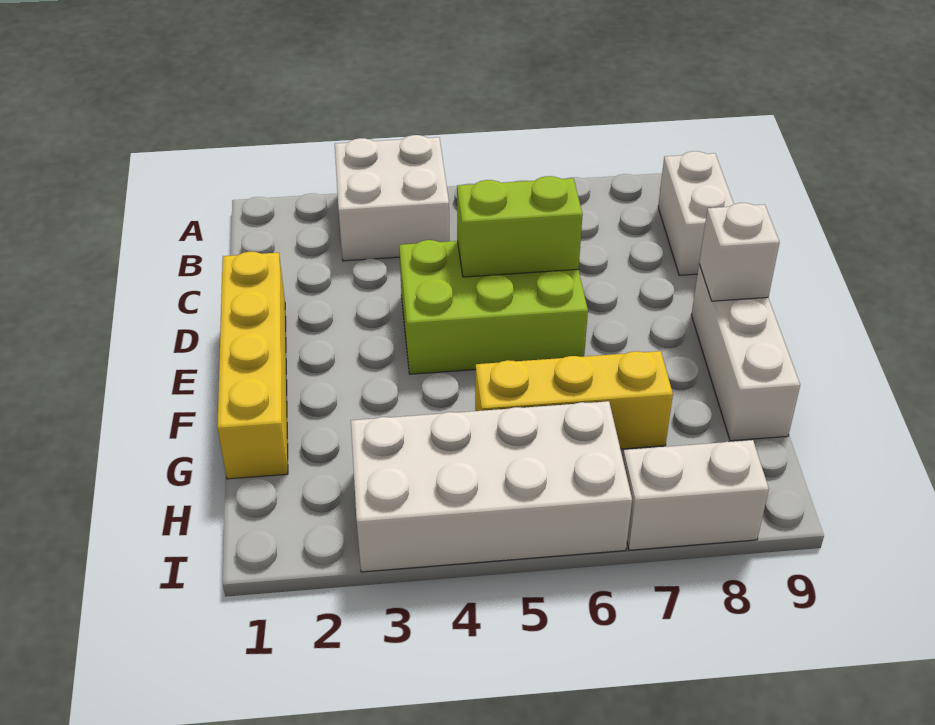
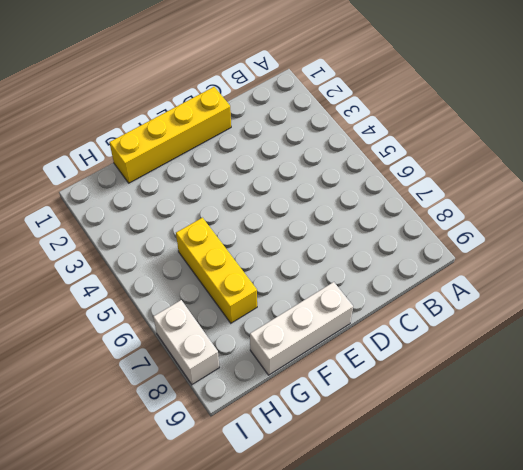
none -> white 2x2 brick [335,135,450,261]
none -> white 1x2 brick [658,151,734,275]

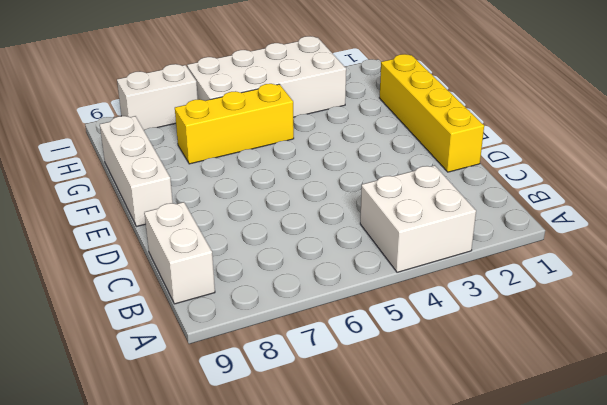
none -> lime 2x3 brick [399,240,588,374]
none -> lime 1x2 brick [457,176,583,277]

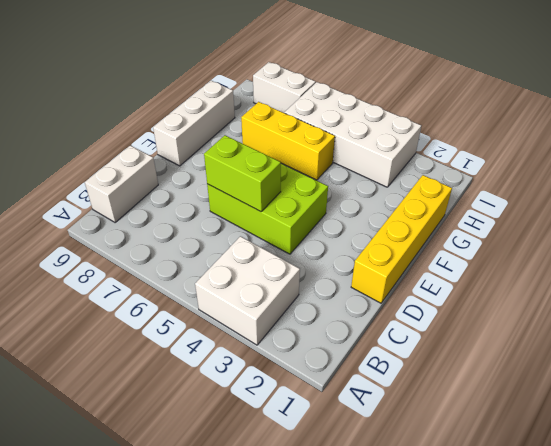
none -> white 1x1 brick [699,203,780,301]

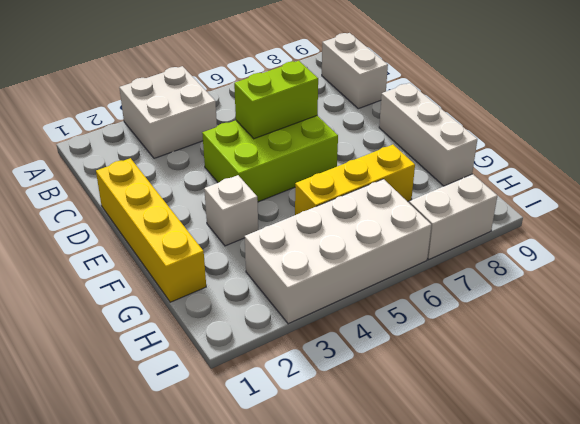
white 1x1 brick [204,175,258,246] -> white 1x1 brick moved to [699,203,780,301]

